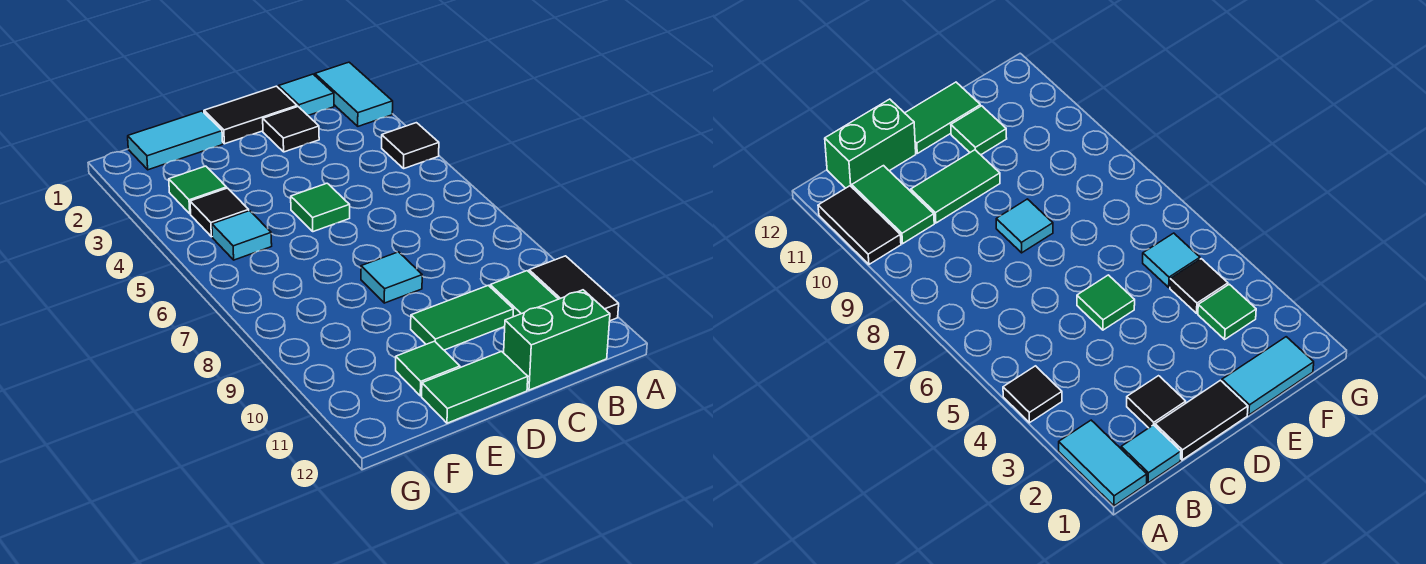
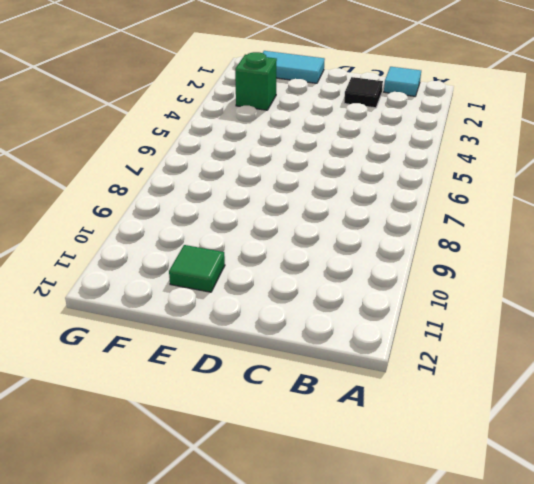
green 1x1 brick [235,52,277,110] -> green 1x1 tile [169,166,227,214]
none -> cyan 1x2 tile [315,62,393,126]
none -> black 1x1 tile [382,123,439,168]
none -> black 1x2 tile [529,256,619,321]

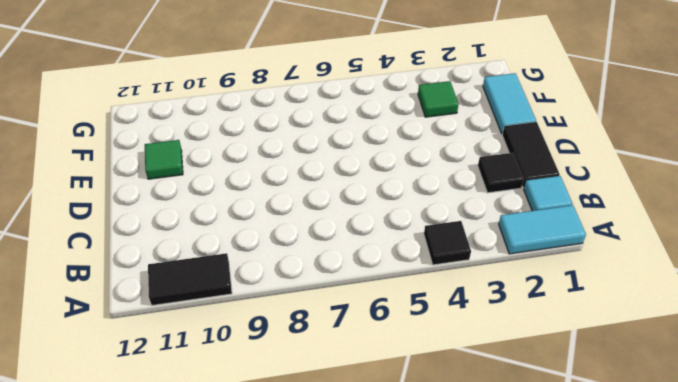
none -> green 1x2 tile [490,271,558,317]
none -> green 1x2 brick [504,290,610,390]
none -> green 1x2 tile [411,285,513,350]

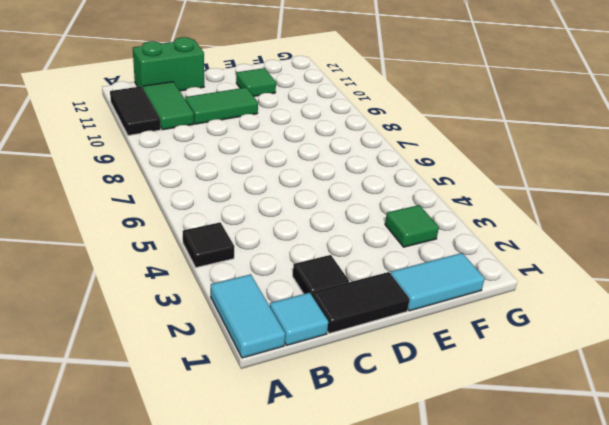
none -> green 1x1 tile [291,183,350,232]
none -> cyan 1x1 tile [361,252,422,303]
none -> green 1x2 tile [422,351,528,423]

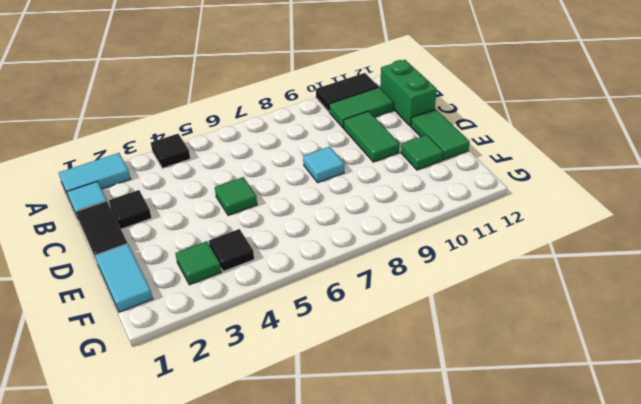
none -> cyan 1x1 tile [212,211,272,260]

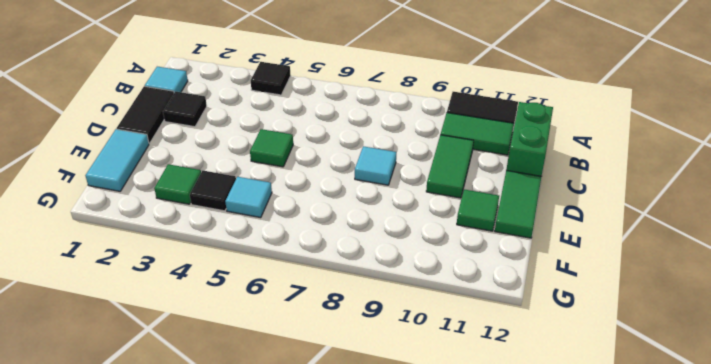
none -> cyan 1x2 tile [315,62,393,126]

